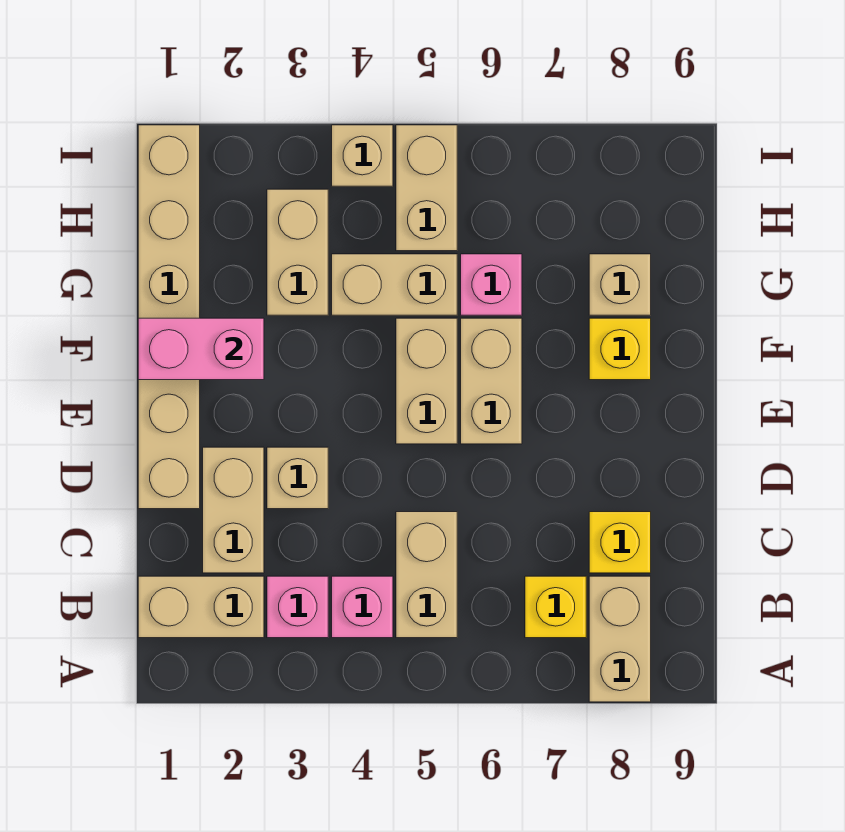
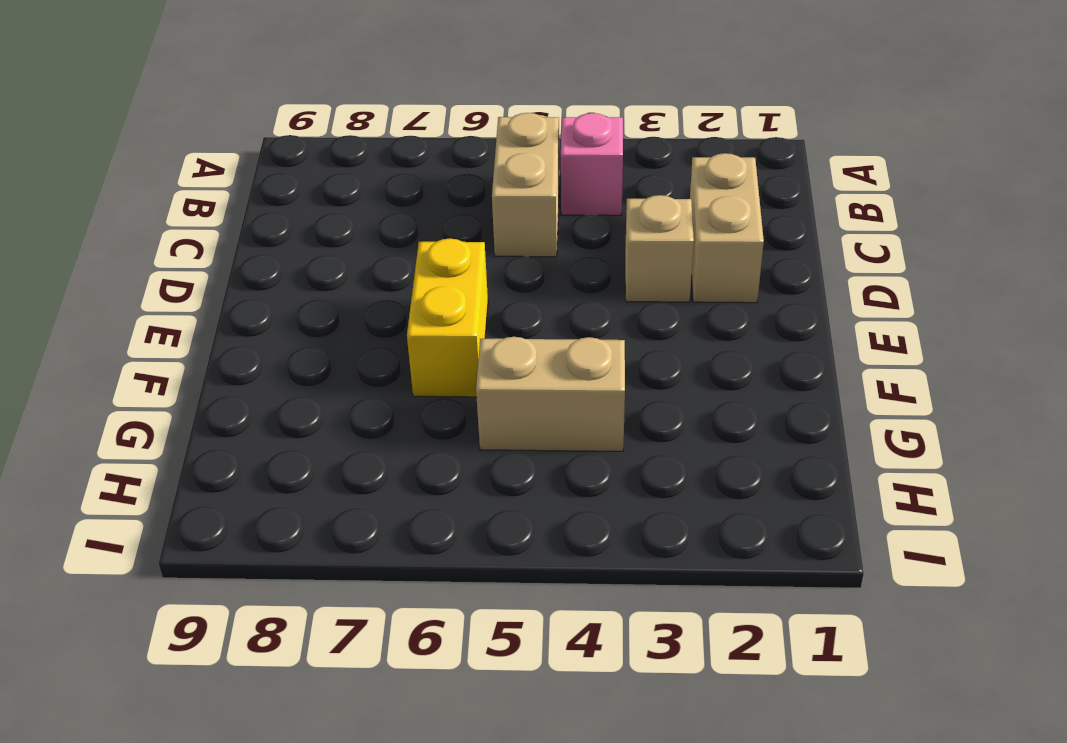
yellow 1x2 brick [407,239,488,397] -> tan 1x2 brick [461,318,522,444]
none -> tan 1x2 brick [589,576,651,702]
none -> tan 1x2 brick [138,576,264,638]
none -> pink 1x1 brick [267,576,328,638]

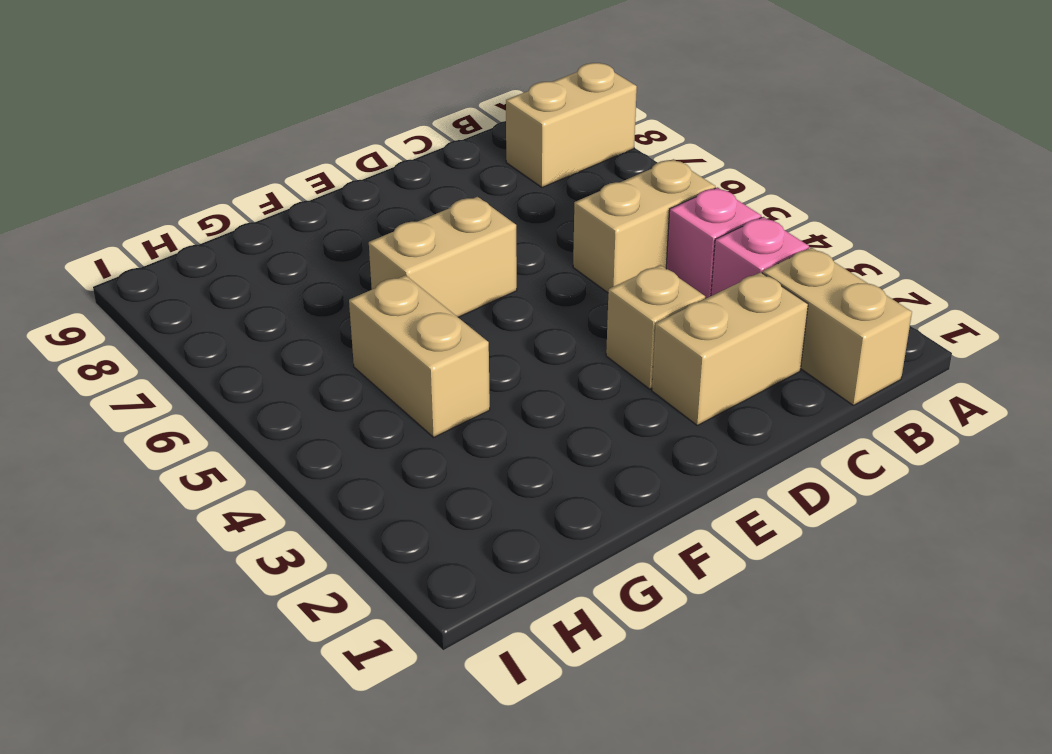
none -> yellow 1x1 brick [525,576,586,638]
none -> yellow 1x1 brick [589,512,651,573]
none -> tan 1x6 brick [138,125,200,509]

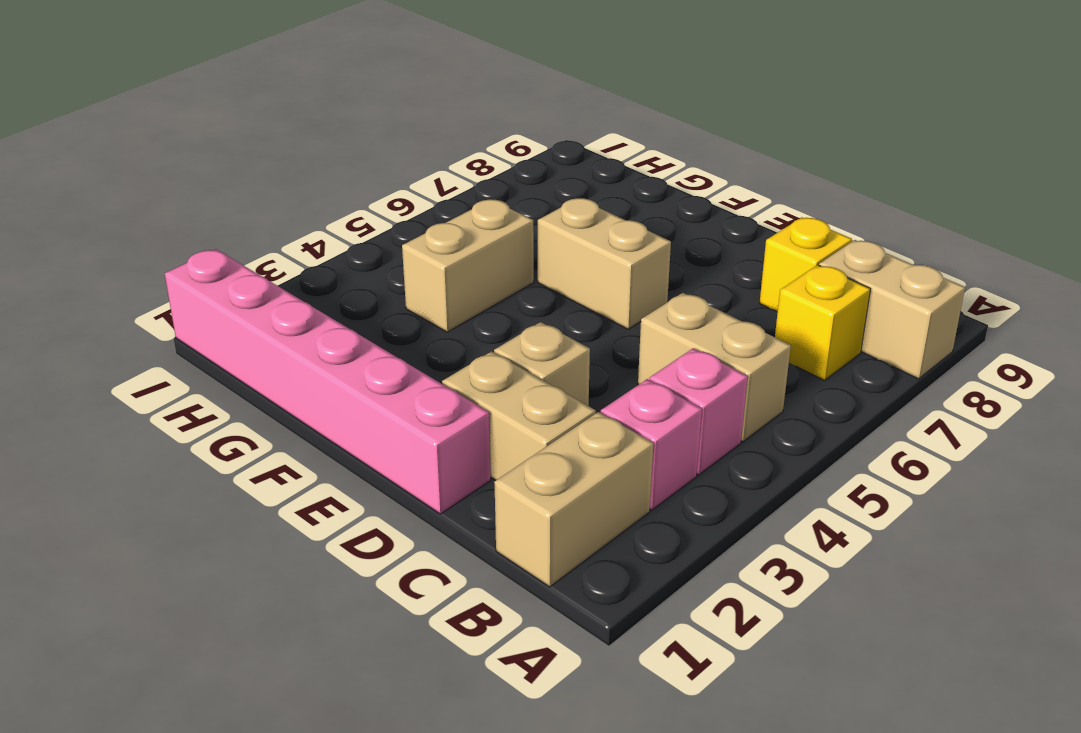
pink 1x6 brick [165,249,491,514] -> tan 1x6 brick [138,125,200,509]
none -> tan 1x2 brick [396,318,457,444]
none -> yellow 1x1 brick [589,318,651,380]
none -> tan 1x2 brick [267,189,328,315]

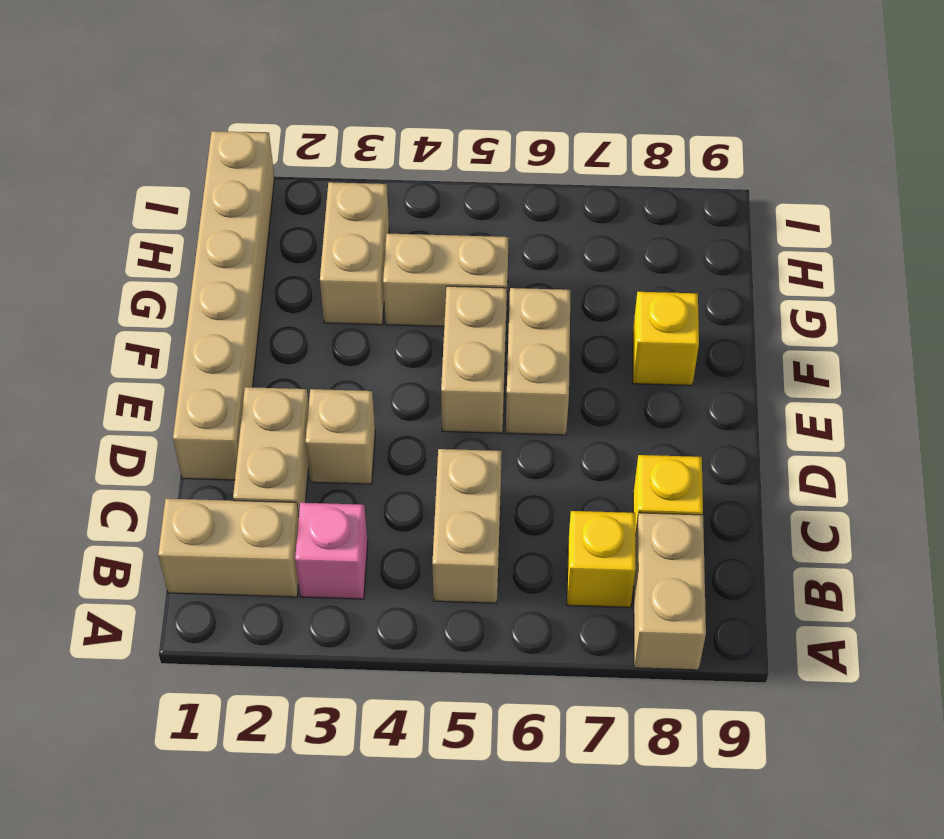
none -> pink 1x1 brick [332,576,393,638]
none -> pink 1x1 brick [461,254,522,315]
none -> tan 1x1 brick [589,254,651,315]

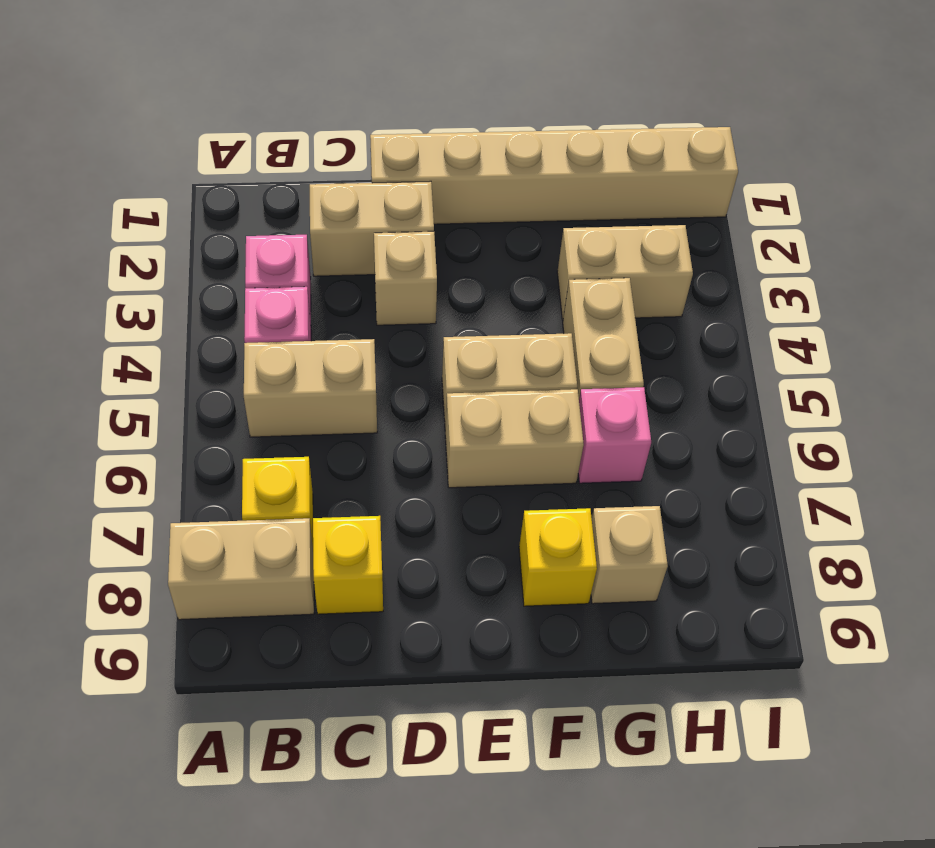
none -> tan 1x2 brick [138,576,264,638]
none -> tan 1x2 brick [396,125,457,251]
none -> tan 1x1 brick [332,125,393,186]

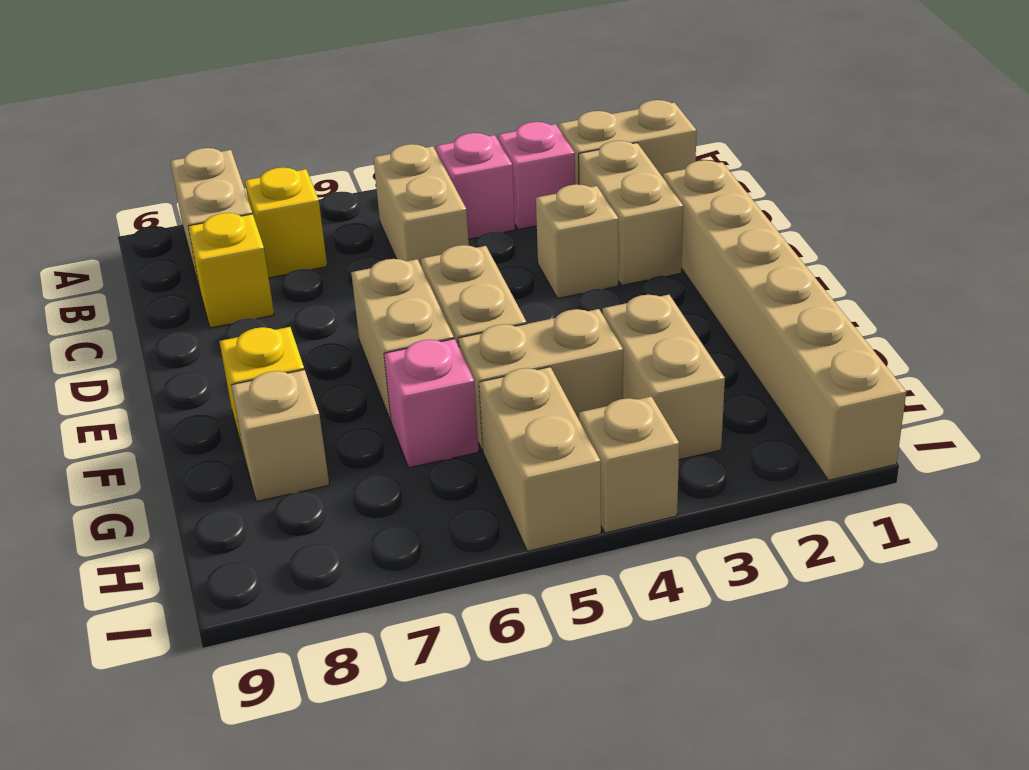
none -> pink 1x2 brick [138,318,264,380]

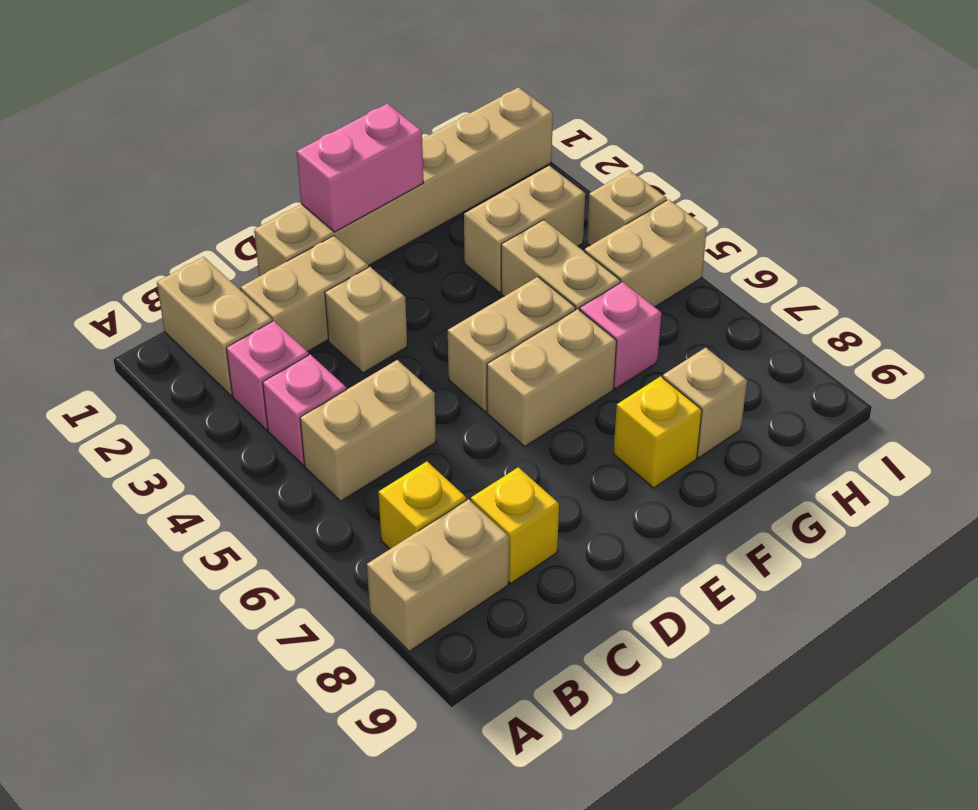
pink 1x2 brick [297,104,423,232] -> pink 1x2 brick turned to [138,318,264,380]

